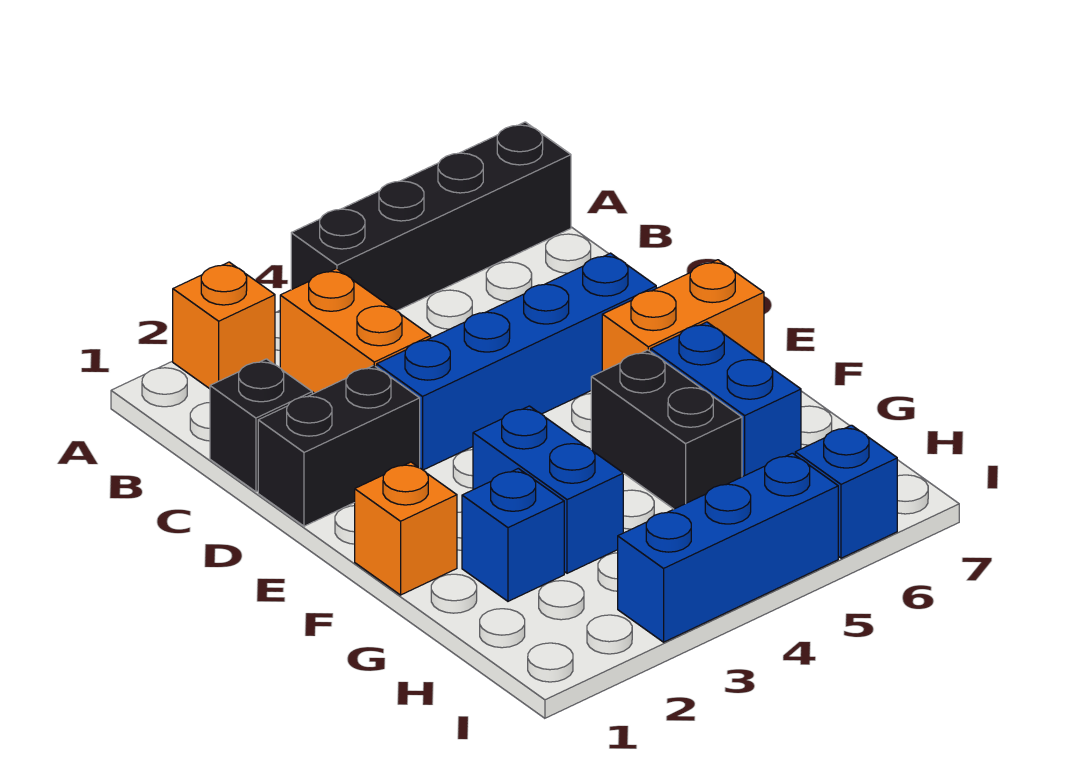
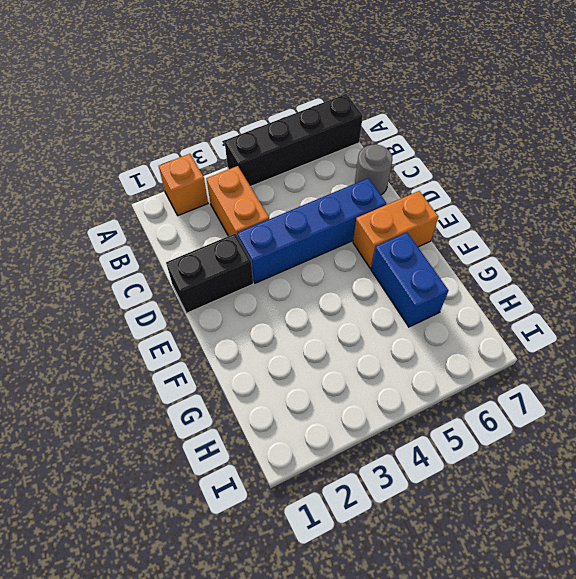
grey 1x1 round brick [355,144,392,195] -> none
none -> black 1x1 brick [210,359,312,492]
none -> orange 1x1 brick [355,462,457,595]
none -> blue 1x2 brick [473,406,623,573]

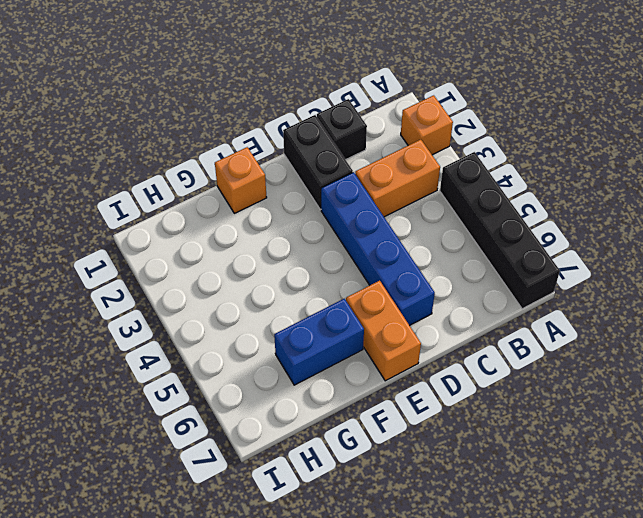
none -> blue 1x2 brick [473,406,623,573]
none -> black 1x2 brick [591,350,742,509]
none -> blue 1x1 brick [462,468,564,601]

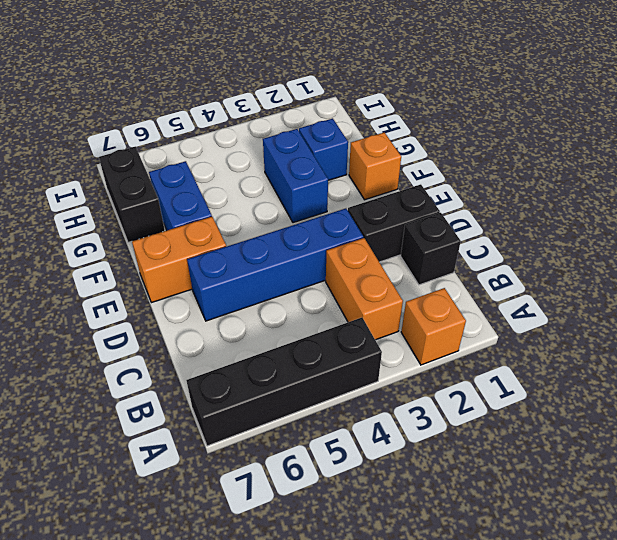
black 1x2 brick [99,147,165,242] -> black 1x2 brick moved to [591,350,742,509]
none -> blue 1x3 brick [618,453,838,642]
none -> blue 1x1 brick [795,425,897,558]

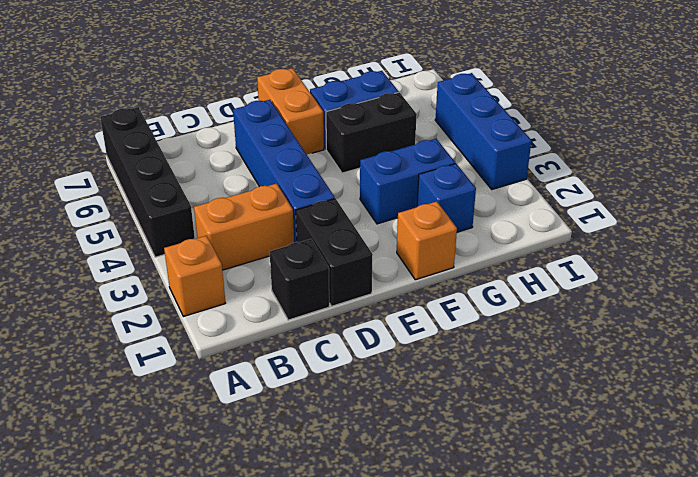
none -> blue 1x1 brick [795,425,897,558]

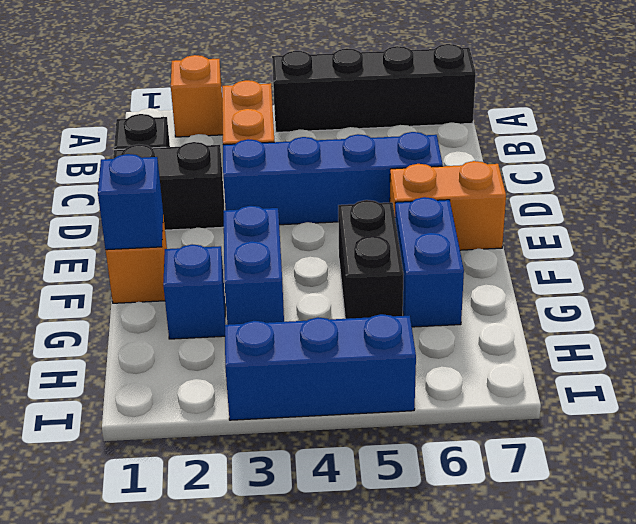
blue 1x1 brick [98,154,163,250] -> blue 1x1 brick moved to [795,425,897,558]

